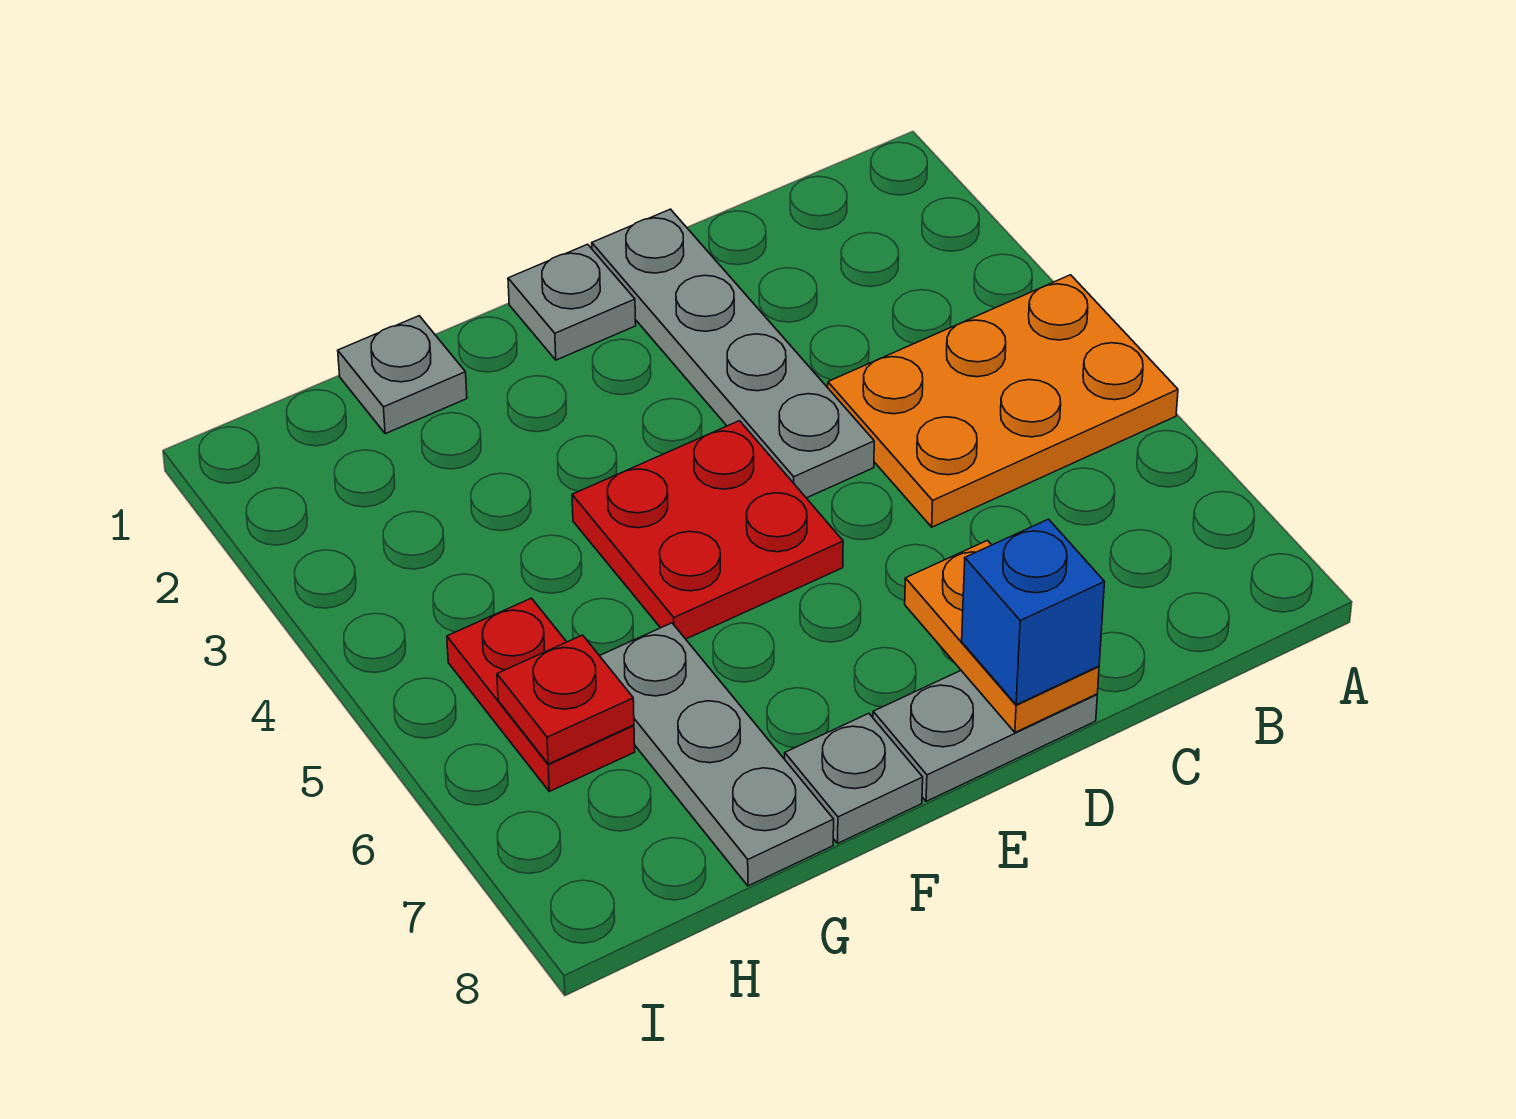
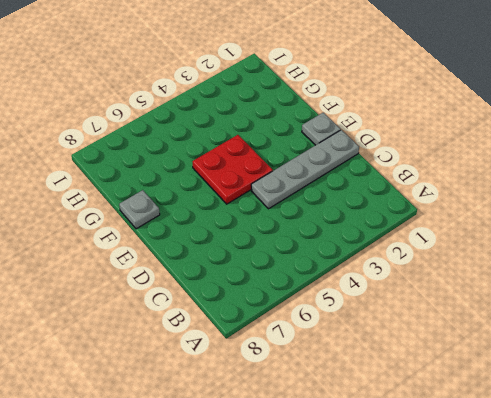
none -> orange 2x3 plate [828,275,1178,527]
none -> grey 1x2 plate [873,671,1097,801]
none -> grey 1x1 plate [338,316,467,434]

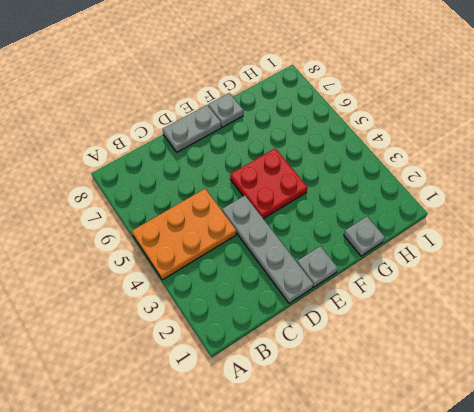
none -> grey 1x3 plate [600,623,834,886]
none -> red 1x2 plate [447,598,635,791]
none -> orange 1x2 plate [905,540,1099,732]

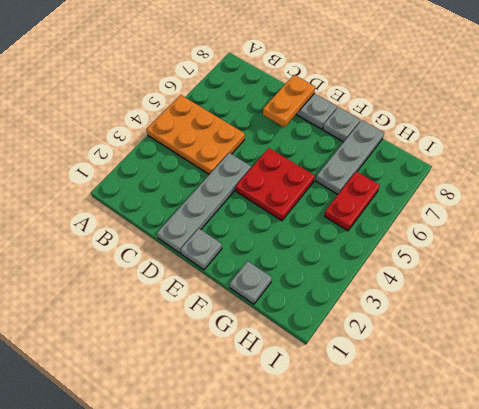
none -> red 1x1 plate [497,635,634,764]
none -> blue 1x1 brick [962,519,1105,705]

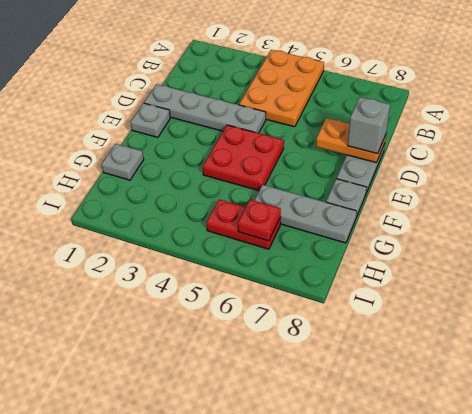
grey 1x1 brick [348,97,390,154] -> blue 1x1 brick [962,519,1105,705]

